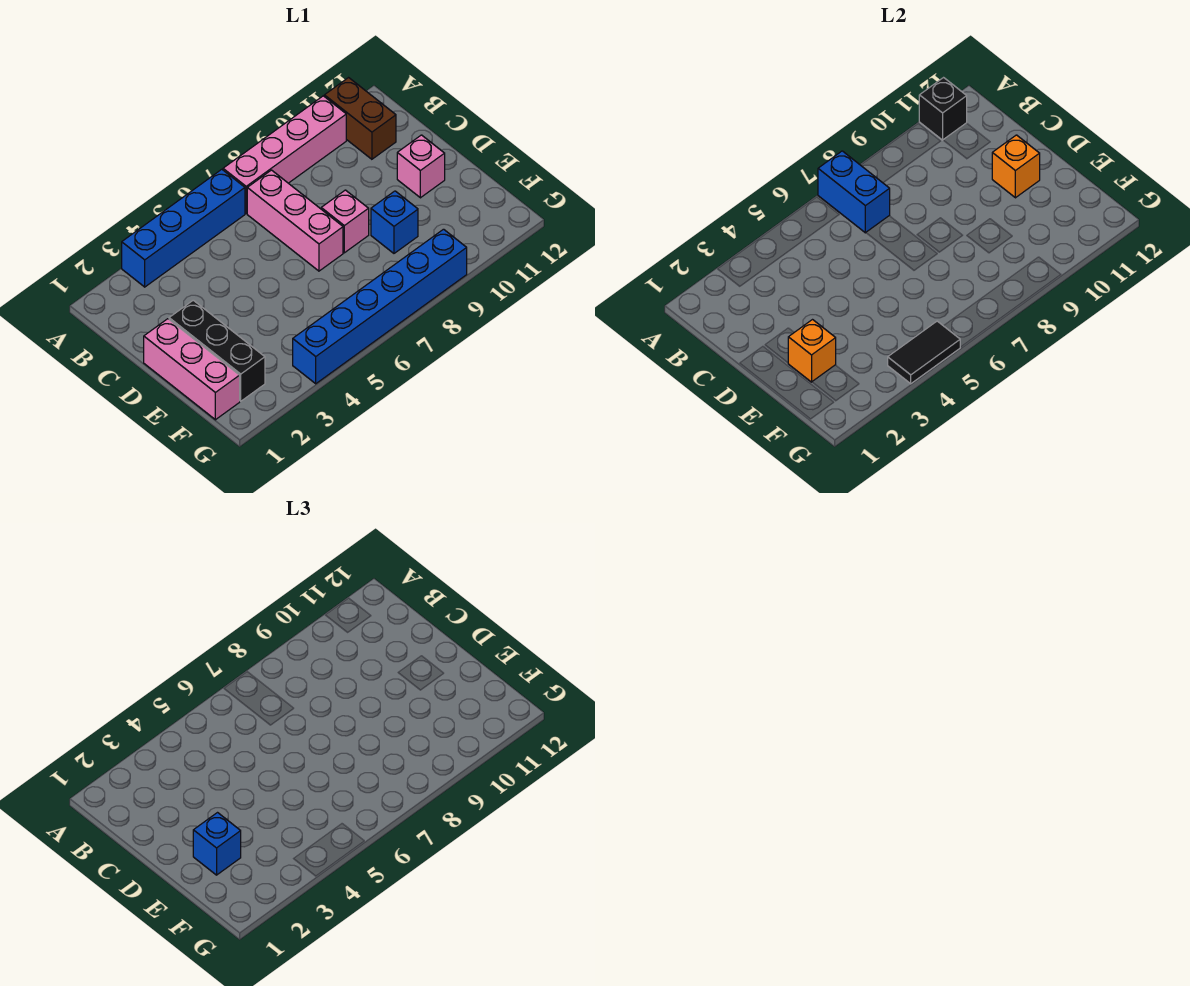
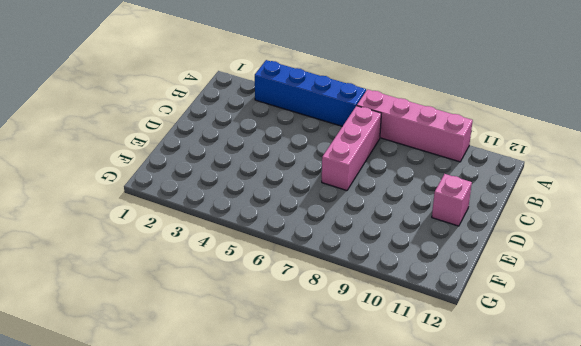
none -> brown 1x2 brick [324,78,396,159]
none -> pink 1x3 brick [144,319,240,420]
none -> black 1x3 brick [169,300,265,401]

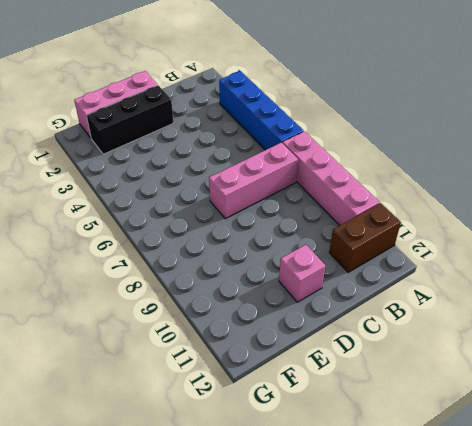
none -> pink 1x1 brick [321,190,369,253]
none -> blue 1x1 brick [371,191,418,253]
none -> blue 1x6 brick [293,229,467,384]

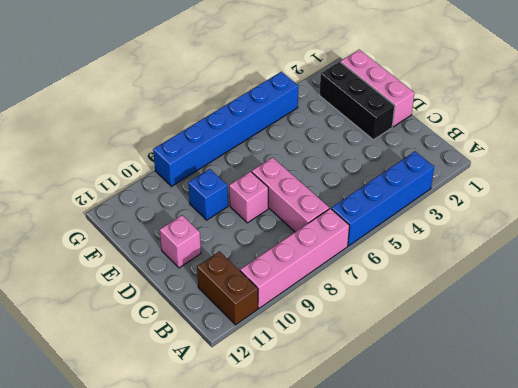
none -> blue 1x2 brick [818,151,890,233]
none -> black 1x1 brick [919,78,967,140]
none -> orange 1x1 brick [992,135,1040,198]

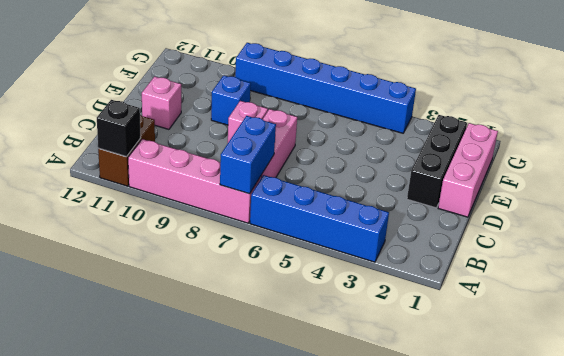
none -> orange 1x1 brick [992,135,1040,198]
none -> orange 1x1 brick [788,320,836,382]
none -> black 1x2 tile [888,321,960,384]

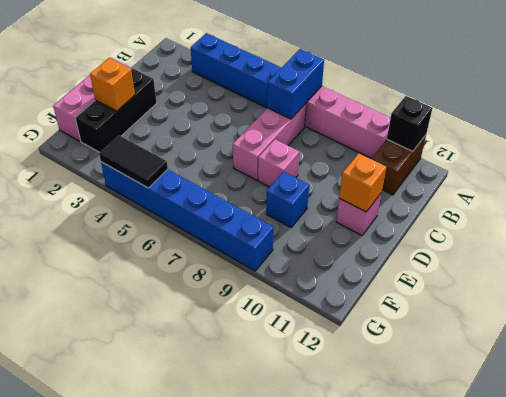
none -> blue 1x1 brick [193,813,241,875]

